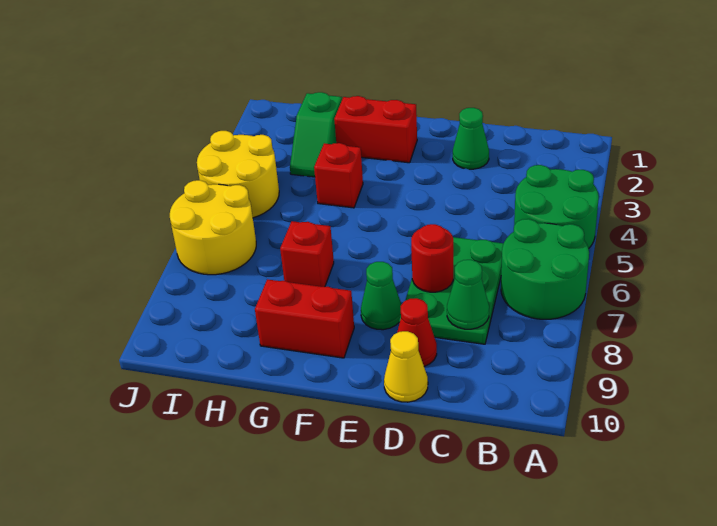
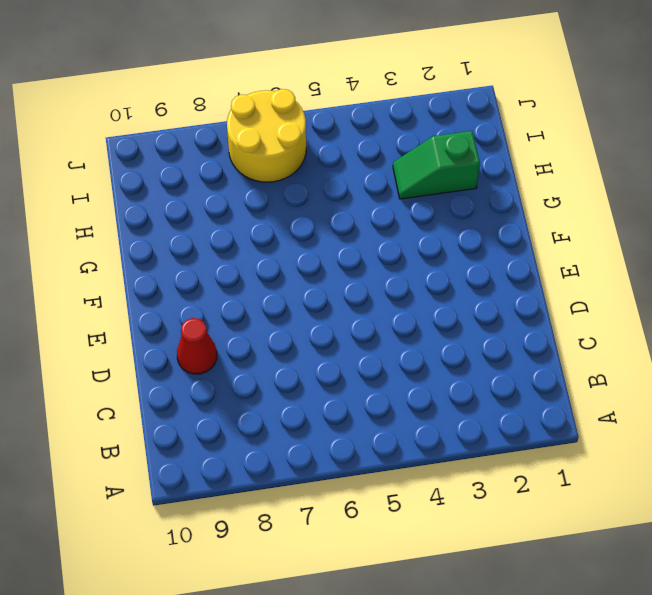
none -> green 2x2 round brick [514,165,599,249]
none -> green 2x2 round brick [501,219,589,319]
none -> green 2x3 plate [399,237,504,344]

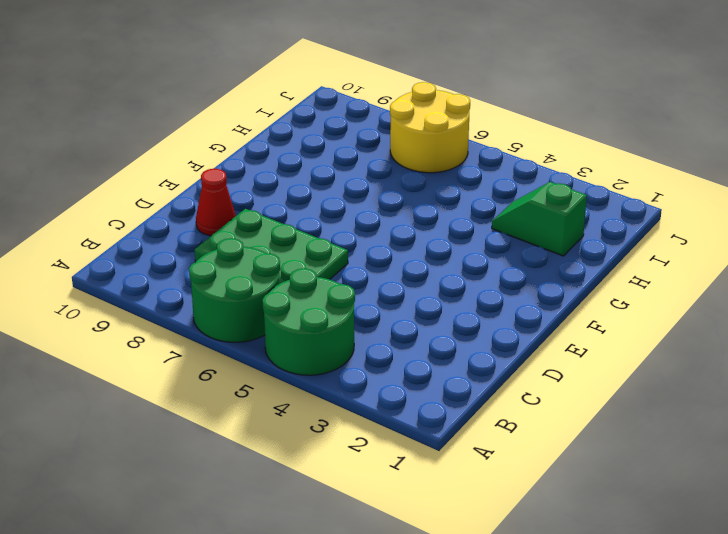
none -> green 1x1 cone [453,108,489,169]
none -> yellow 1x1 cone [384,331,428,402]
none -> green 1x1 cone [361,262,401,330]

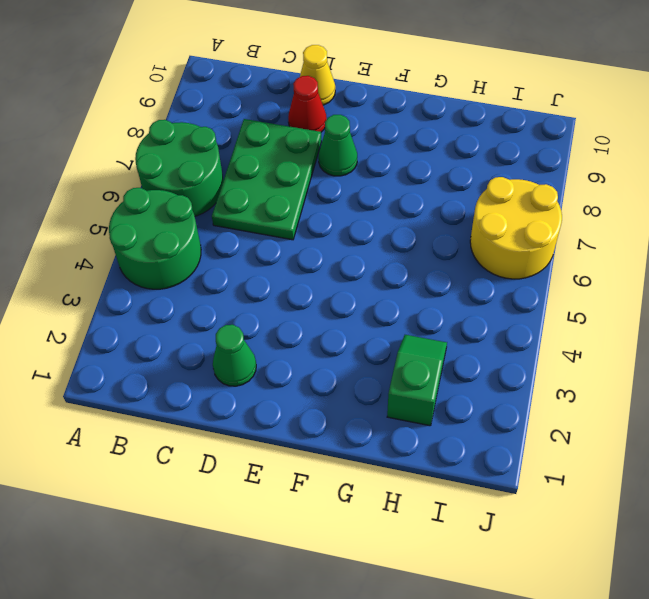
none -> red 1x2 brick [334,96,417,163]
none -> red 1x2 brick [255,279,354,358]
none -> red 1x1 brick [314,143,363,208]

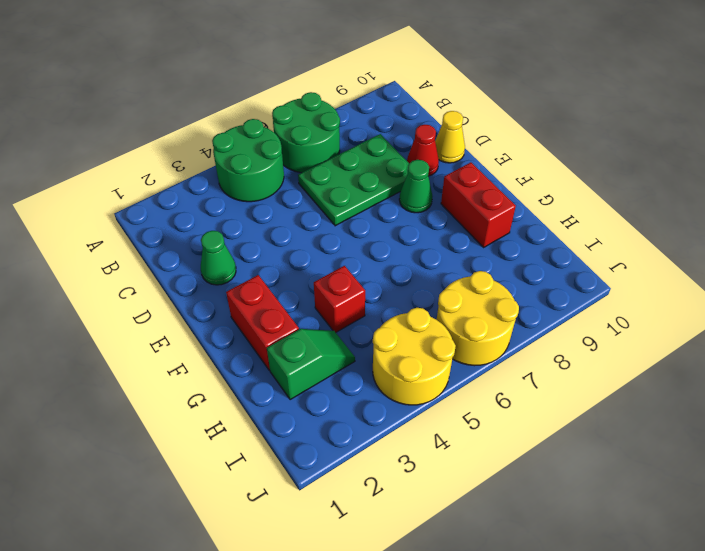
none -> red 1x1 brick [280,221,334,287]
none -> green 1x1 cone [447,260,489,329]
none -> red 1x1 round brick [411,224,453,292]

